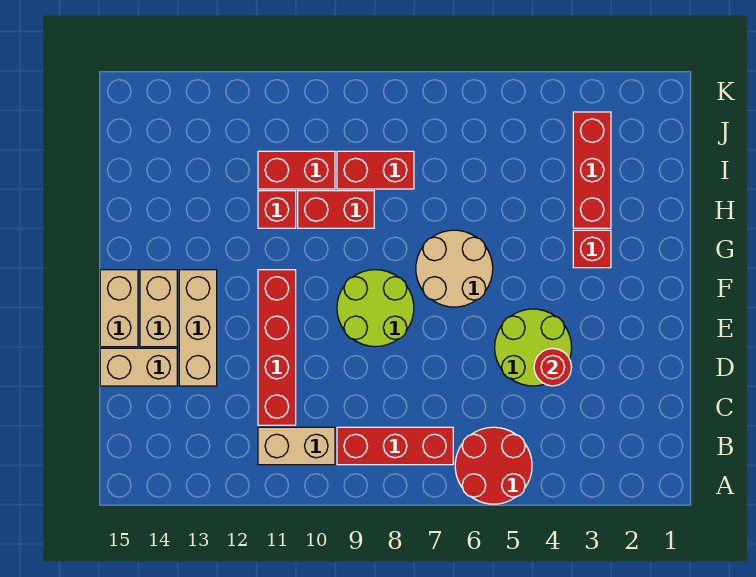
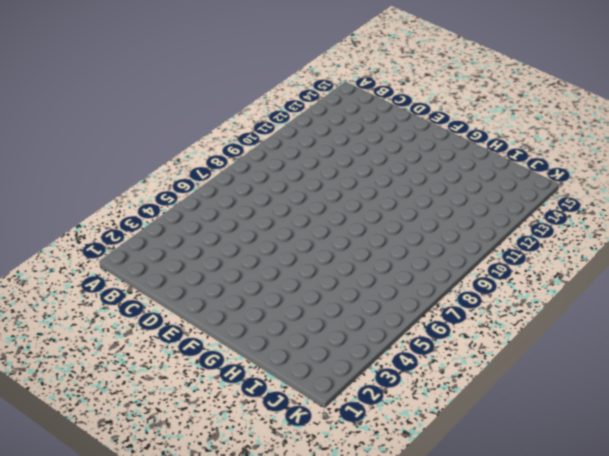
none -> red 2x2 round brick [455,427,532,504]
none -> red 1x3 brick [337,427,453,465]
none -> tan 1x2 brick [258,427,335,465]

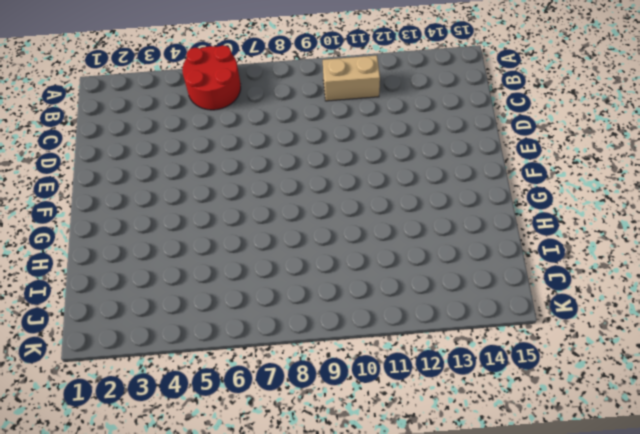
none -> red 1x3 brick [337,427,453,465]
none -> red 1x4 brick [258,270,296,425]
none -> lime 2x2 round brick [495,309,572,386]

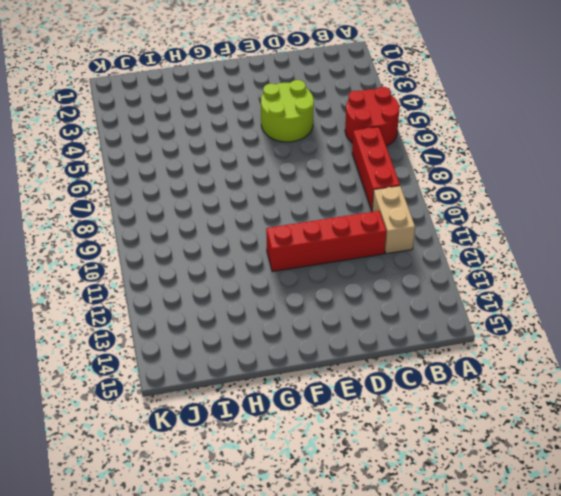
none -> tan 1x3 brick [179,270,217,386]
none -> tan 1x2 brick [100,348,177,386]
none -> lime 2x2 round brick [337,270,414,347]

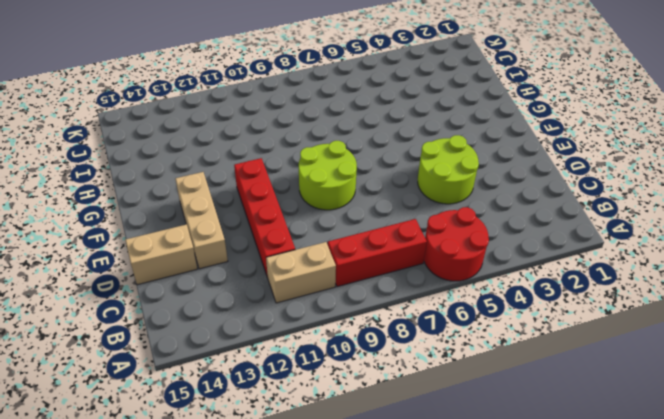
none -> tan 1x2 brick [140,270,177,347]
none -> tan 1x2 brick [100,270,138,347]
none -> tan 2x2 round brick [416,230,493,307]

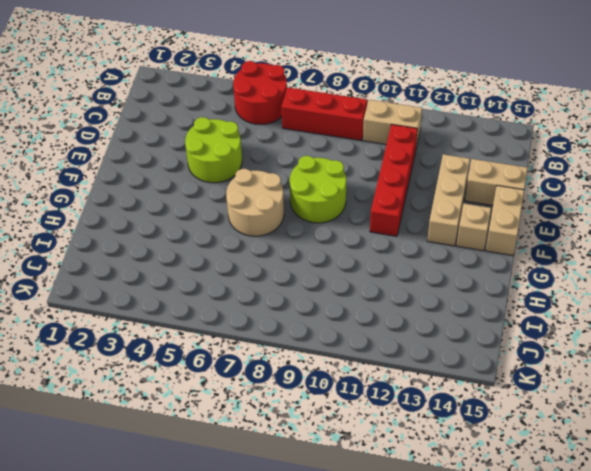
tan 1x1 brick [456,203,491,251] -> tan 1x2 brick [140,270,177,347]
none -> red 1x1 brick [573,230,611,268]
none -> red 1x3 brick [573,112,611,228]
none -> red 1x2 brick [298,191,374,228]

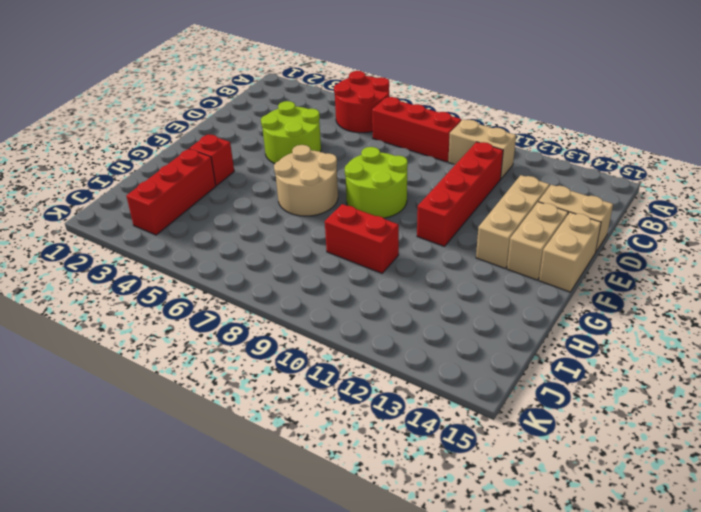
none -> red 1x1 brick [258,191,296,228]
none -> red 1x2 brick [337,151,414,189]
none -> red 1x2 brick [258,151,335,189]

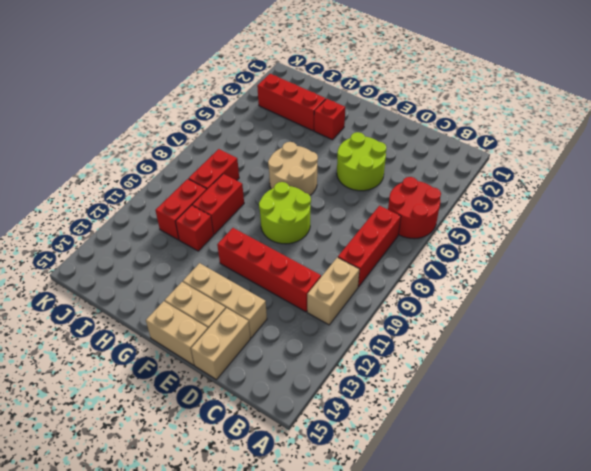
none -> red 1x1 round brick [534,349,572,386]

